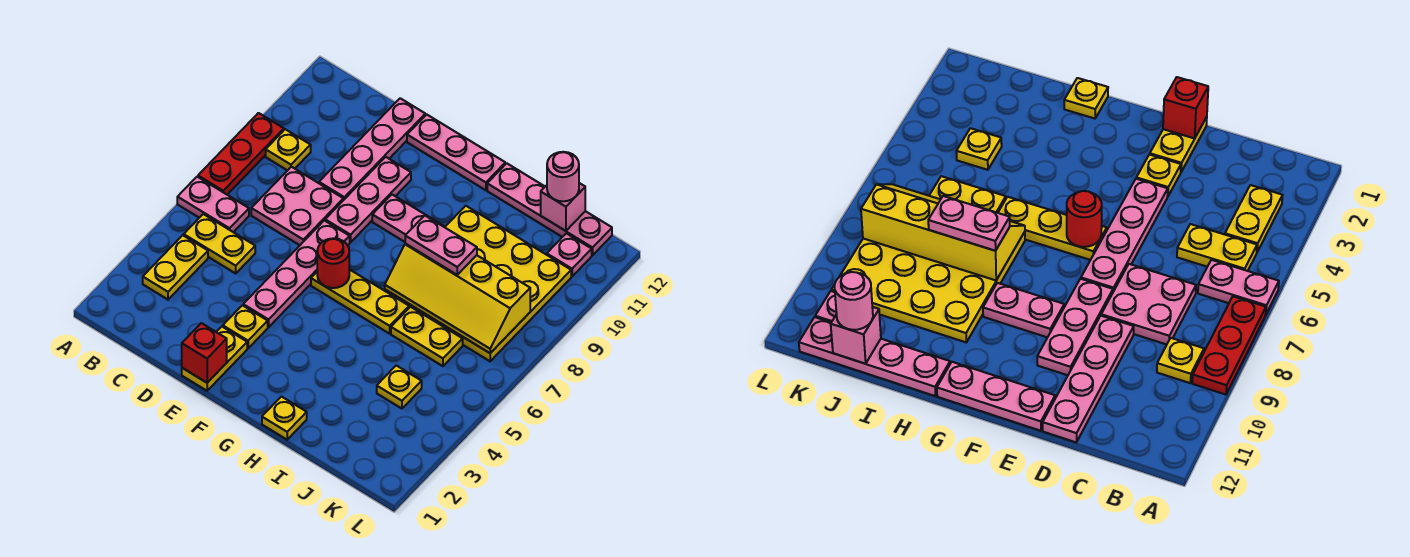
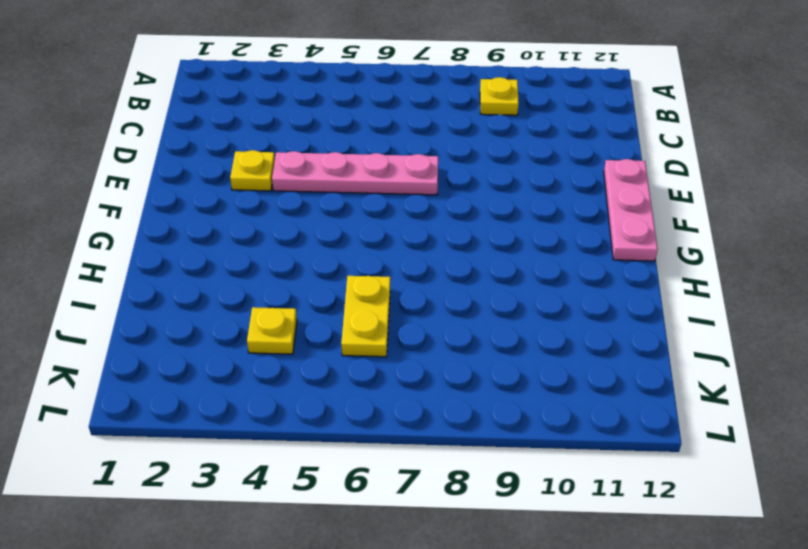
none -> pink 1x2 plate [177,177,249,232]
none -> red 1x3 plate [198,113,284,195]
none -> yellow 1x2 plate [143,235,208,300]

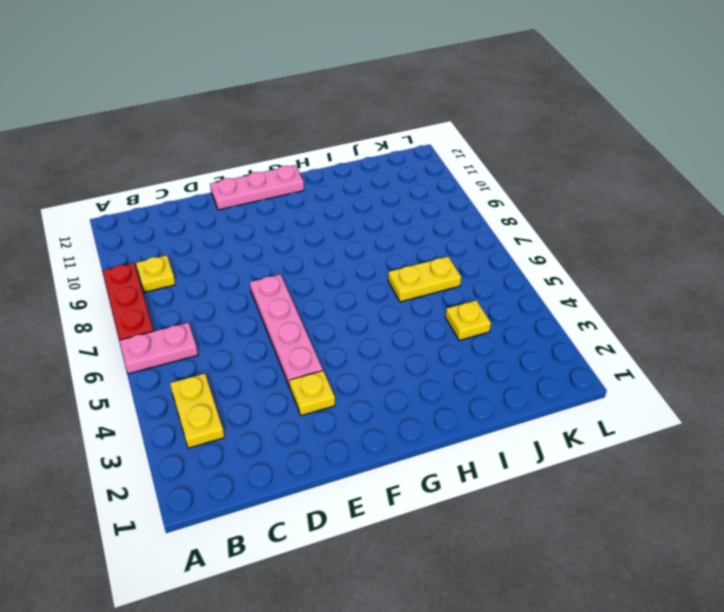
none -> yellow 1x2 plate [184,214,255,273]
none -> pink 2x2 plate [251,167,343,245]
none -> pink 1x4 plate [319,98,425,200]

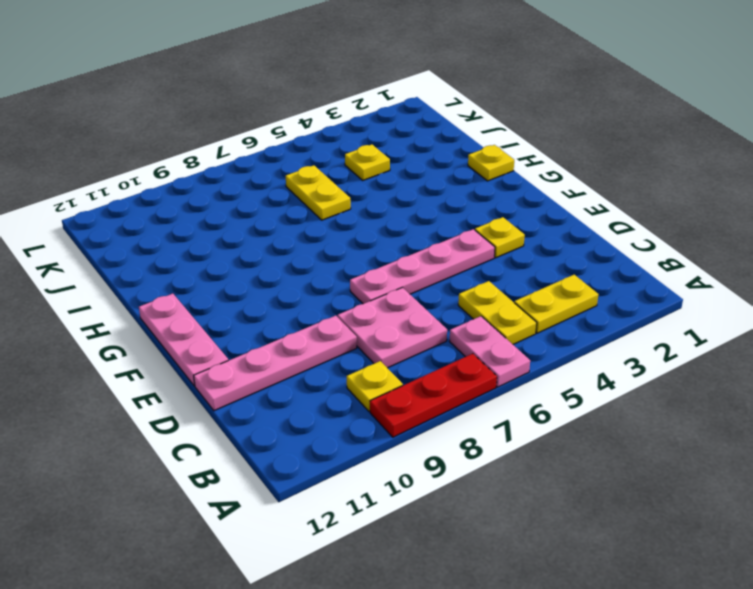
none -> yellow 1x2 plate [182,327,247,391]
none -> pink 1x3 plate [325,157,411,242]
none -> yellow 1x3 plate [311,269,409,334]

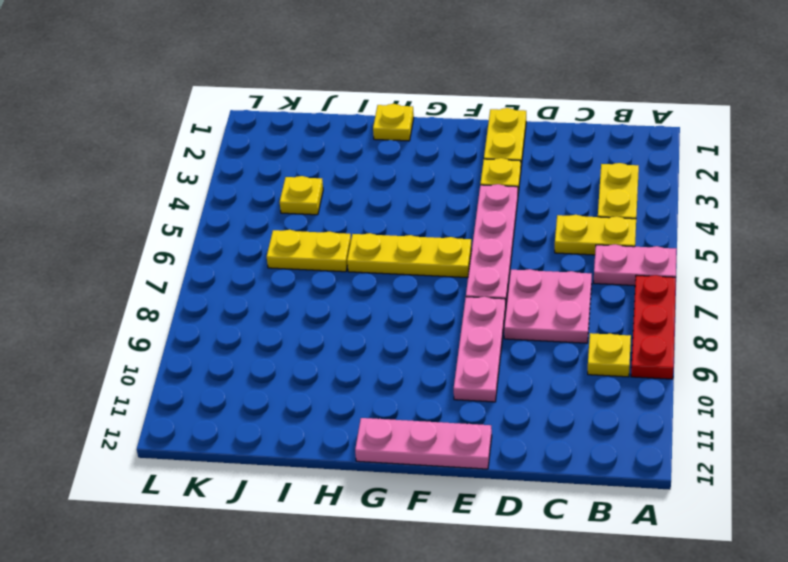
none -> pink 1x4 plate [319,98,425,200]
none -> pink 1x2 plate [372,195,444,242]
none -> yellow 4x4 plate [385,206,571,361]

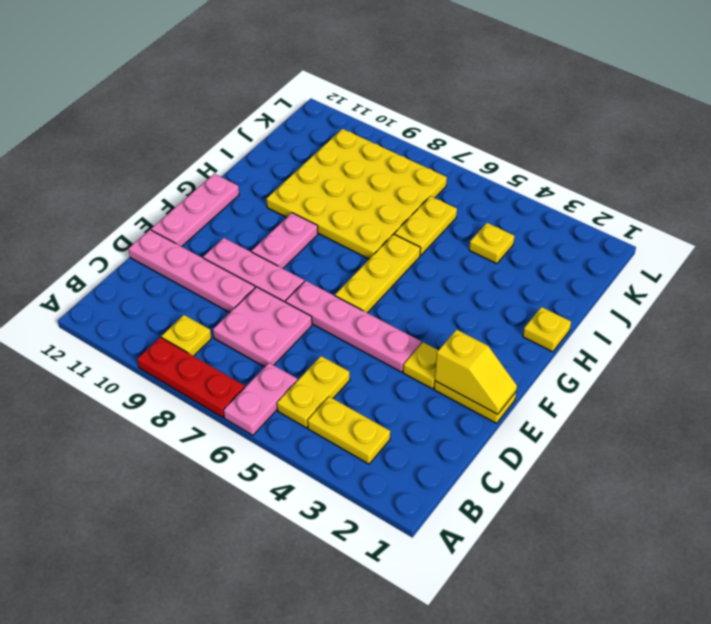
yellow 1x2 slope [435,330,517,414] -> red 1x1 brick [182,323,227,383]
none -> pink 1x4 plate [487,163,612,255]
none -> pink 1x1 plate [547,233,592,276]
none -> red 1x1 round brick [317,238,349,288]

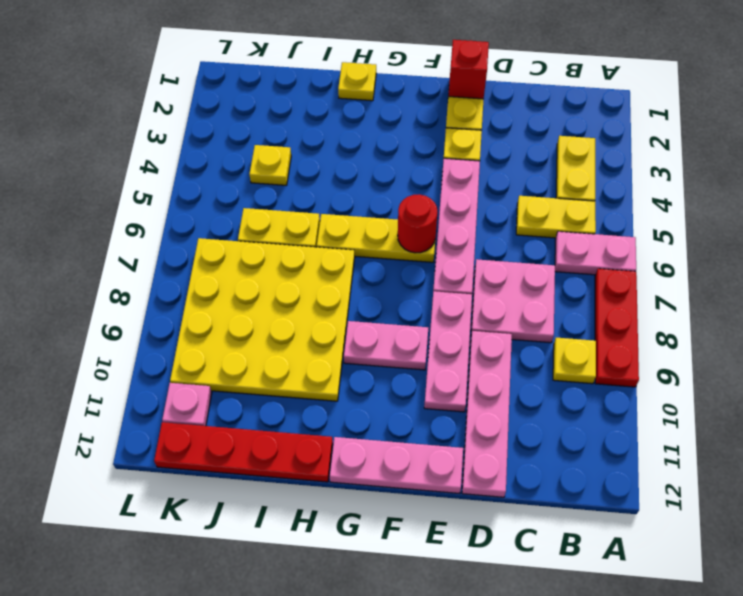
red 1x4 plate [154,422,333,482] -> pink 1x4 plate [487,163,612,255]
none -> yellow 2x4 slope [385,244,530,353]
none -> pink 1x1 brick [541,183,585,231]
none -> pink 1x2 plate [405,216,477,275]

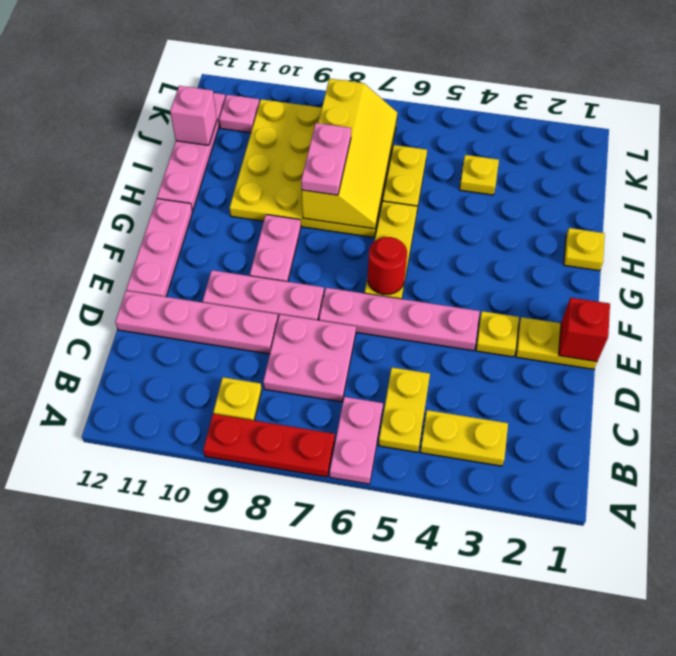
none -> pink 1x1 round brick [547,152,579,201]

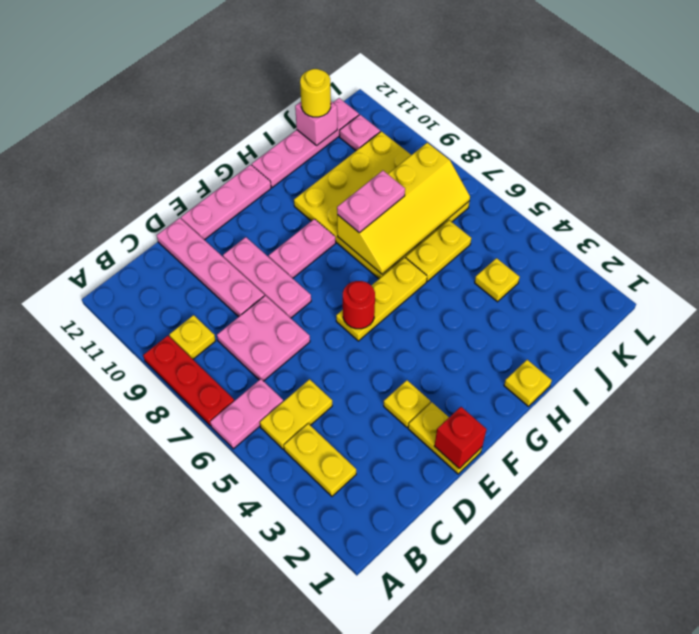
yellow 1x1 round brick [300,69,331,117] -> pink 1x1 round brick [547,152,579,201]
none -> pink 1x4 plate [243,220,350,327]

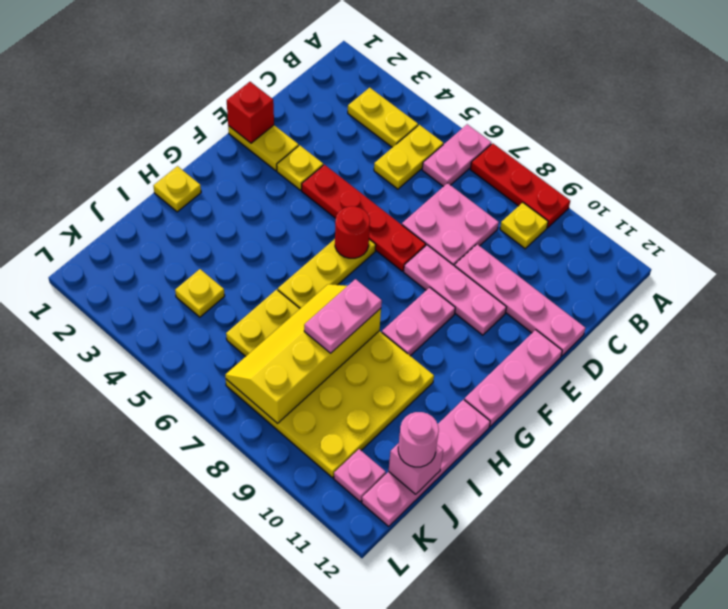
red 1x4 plate [302,165,426,271] -> pink 1x4 plate [243,220,350,327]

